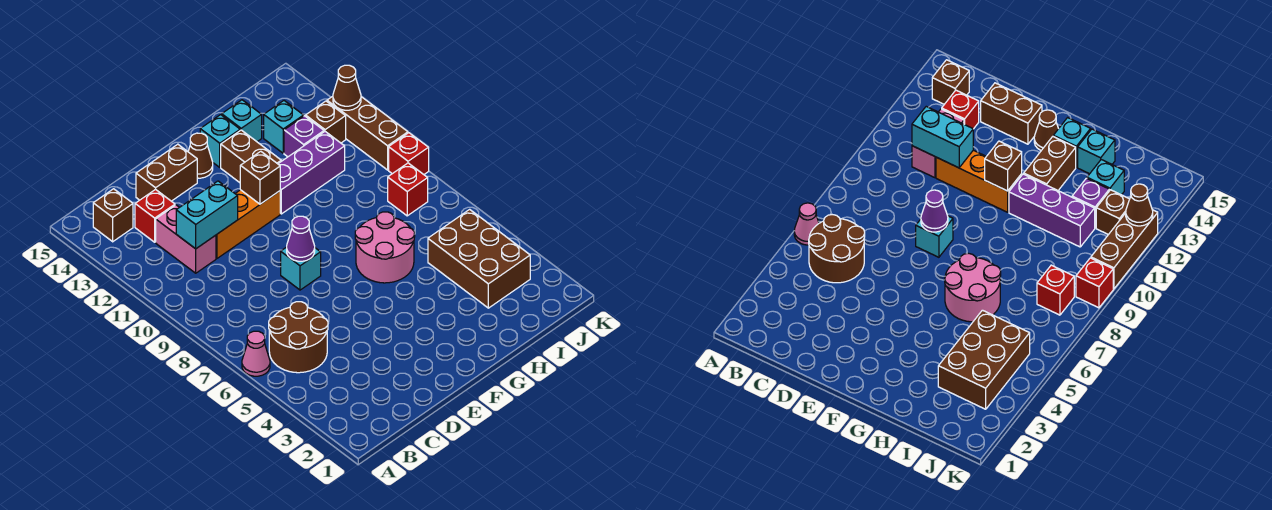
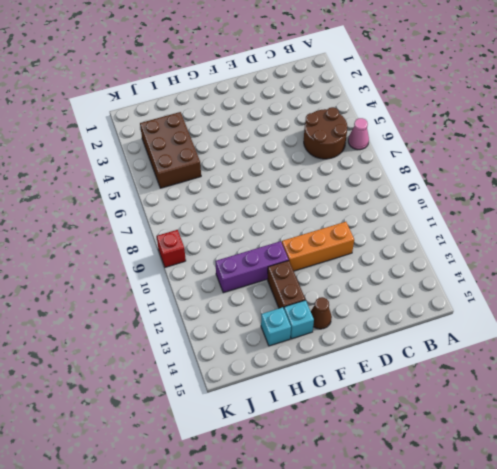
none -> brown 1x1 brick [93,189,133,242]
none -> pink 1x2 brick [156,205,216,273]
none -> red 1x1 brick [135,189,175,242]

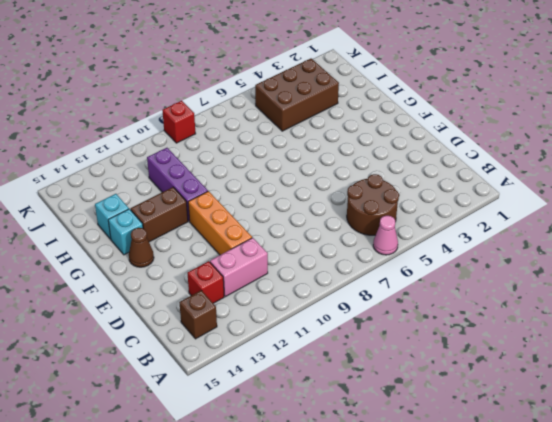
none -> brown 1x2 brick [136,144,197,201]
none -> cyan 1x1 brick [281,247,321,290]
none -> pink 2x2 round brick [355,212,415,283]

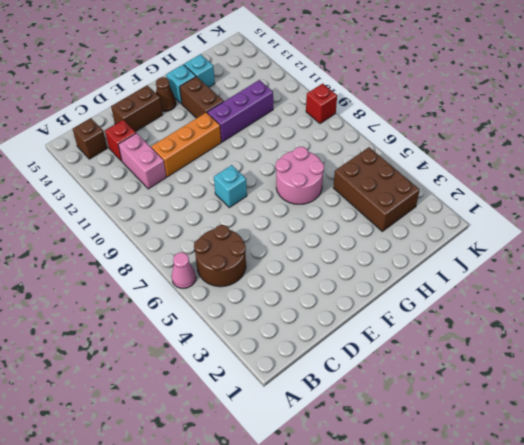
none -> purple 1x1 brick [284,116,324,157]
none -> cyan 1x1 brick [264,101,304,153]
none -> red 1x1 brick [388,163,428,216]

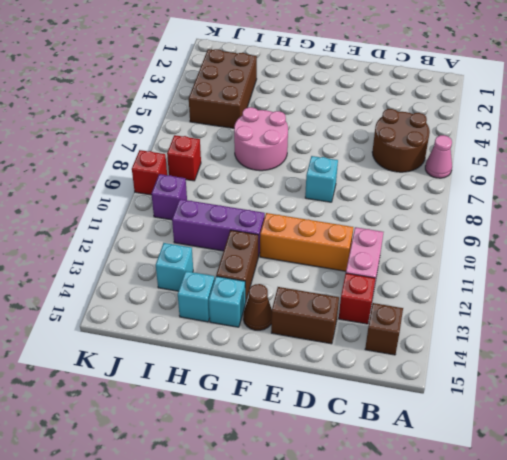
purple 1x1 brick [151,174,187,220] -> purple 1x1 brick moved to [284,116,324,157]
none -> brown 1x1 brick [306,101,346,143]
none -> brown 1x3 brick [327,96,408,170]
none -> cyan 1x2 brick [176,181,238,249]

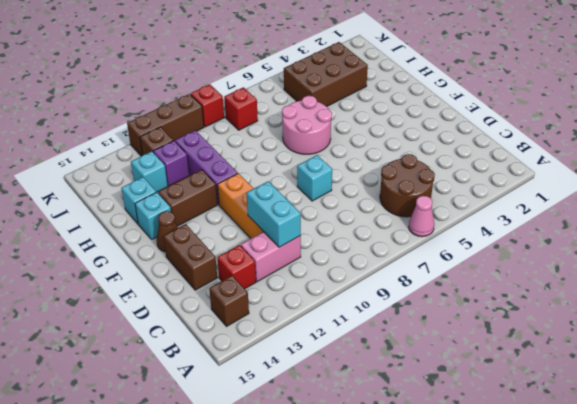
none -> purple 1x1 cone [287,216,315,261]
none -> brown 1x1 brick [240,151,280,204]
none -> brown 1x1 cone [333,65,361,110]

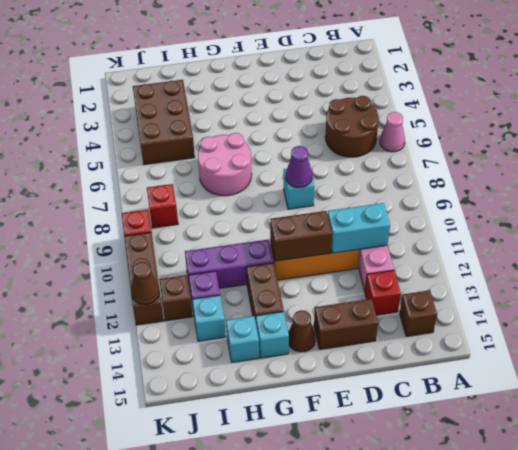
brown 1x2 brick [270,211,332,261] -> brown 1x1 brick [240,151,280,204]

